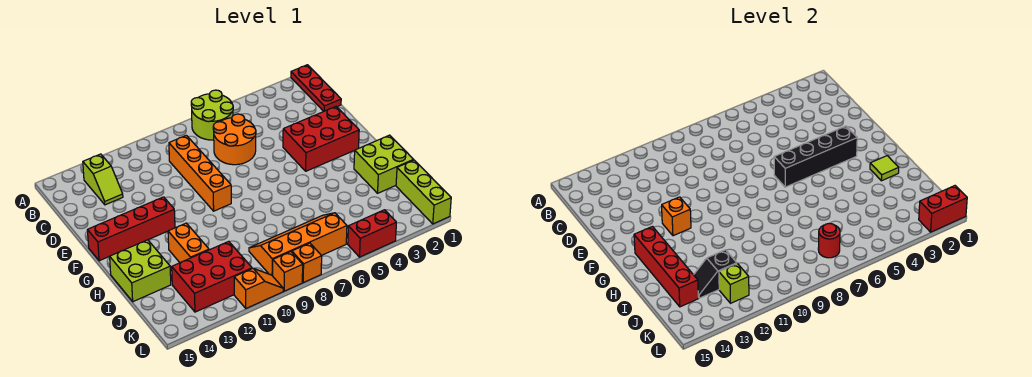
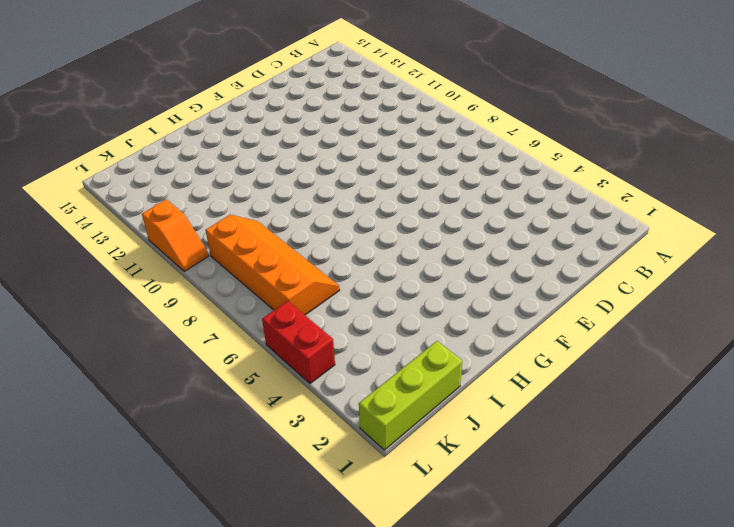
none -> red 1x3 plate [291,65,341,111]
none -> lime 2x2 round brick [191,90,233,140]
none -> lime 1x2 slope [83,154,123,205]

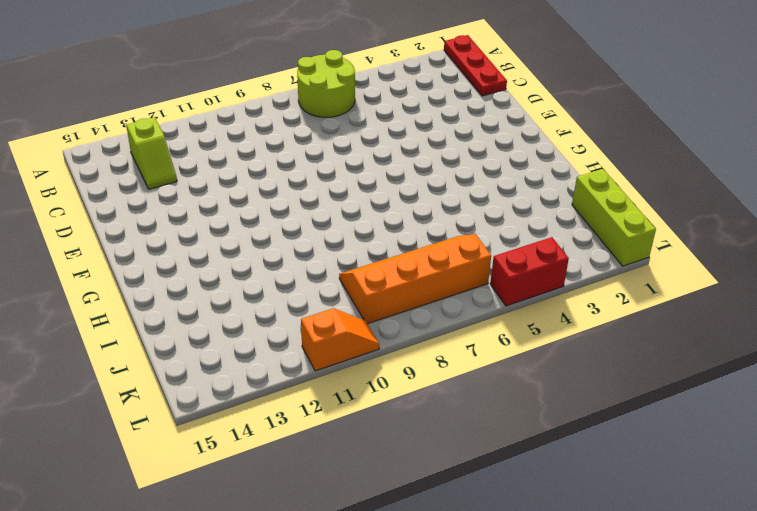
none -> orange 2x2 round brick [213,114,256,165]
none -> orange 1x4 brick [169,135,231,211]
none -> red 2x3 brick [283,107,359,171]

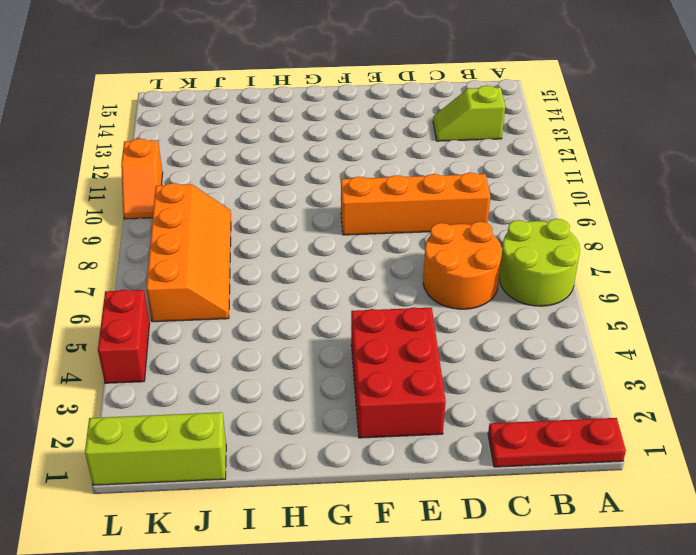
none -> red 1x4 brick [87,197,175,261]
none -> lime 2x2 brick [354,135,413,193]
none -> orange 1x2 brick [168,223,209,263]

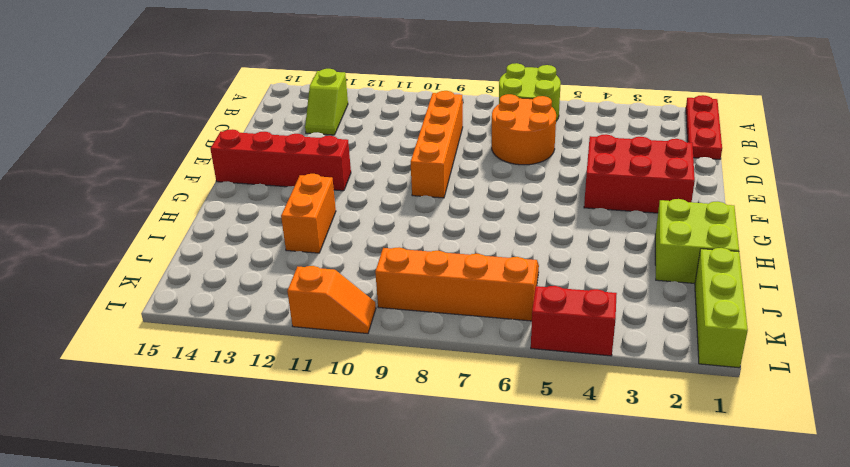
none -> lime 2x2 brick [110,240,171,302]
none -> red 2x3 brick [172,241,252,312]
none -> orange 1x1 brick [292,243,322,283]

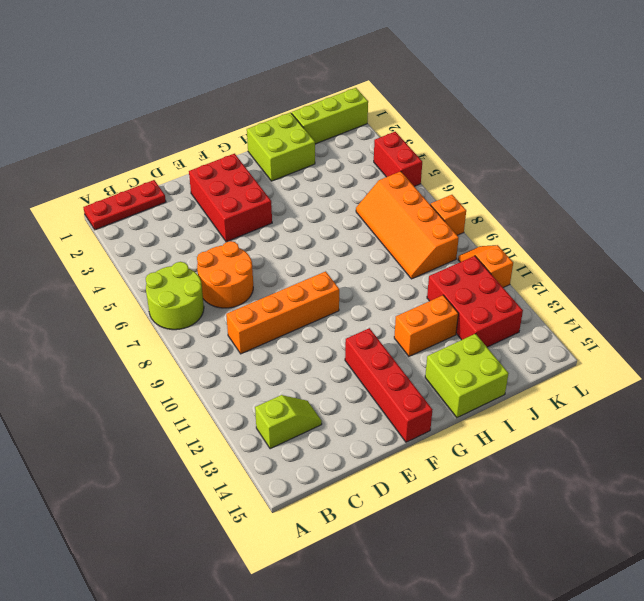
none -> orange 1x1 brick [273,252,303,291]
none -> black 1x4 brick [774,126,857,187]
none -> orange 1x1 brick [662,197,691,236]

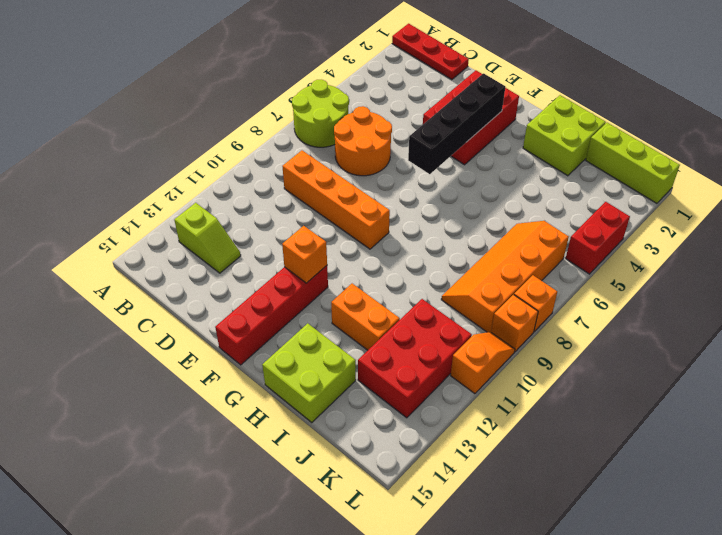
none -> red 1x4 brick [634,227,698,307]
none -> lime 1x1 tile [870,156,899,181]
none -> black 1x2 slope [694,250,737,298]

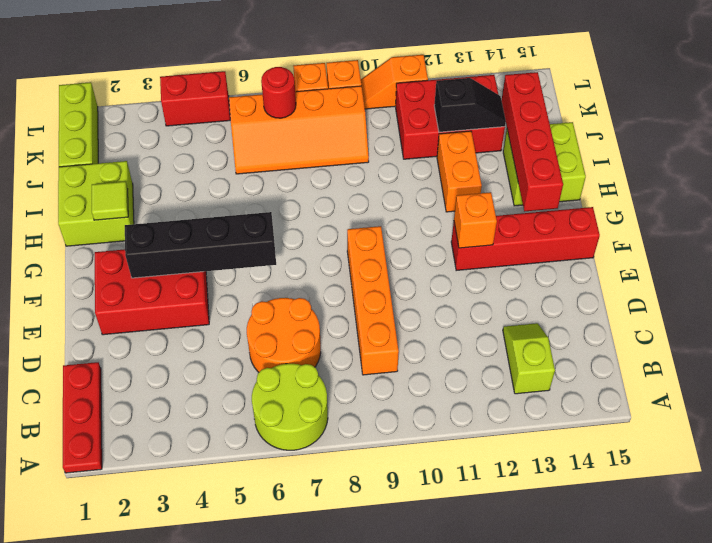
none -> lime 1x1 brick [719,263,749,303]
none -> red 1x2 brick [919,186,967,232]

